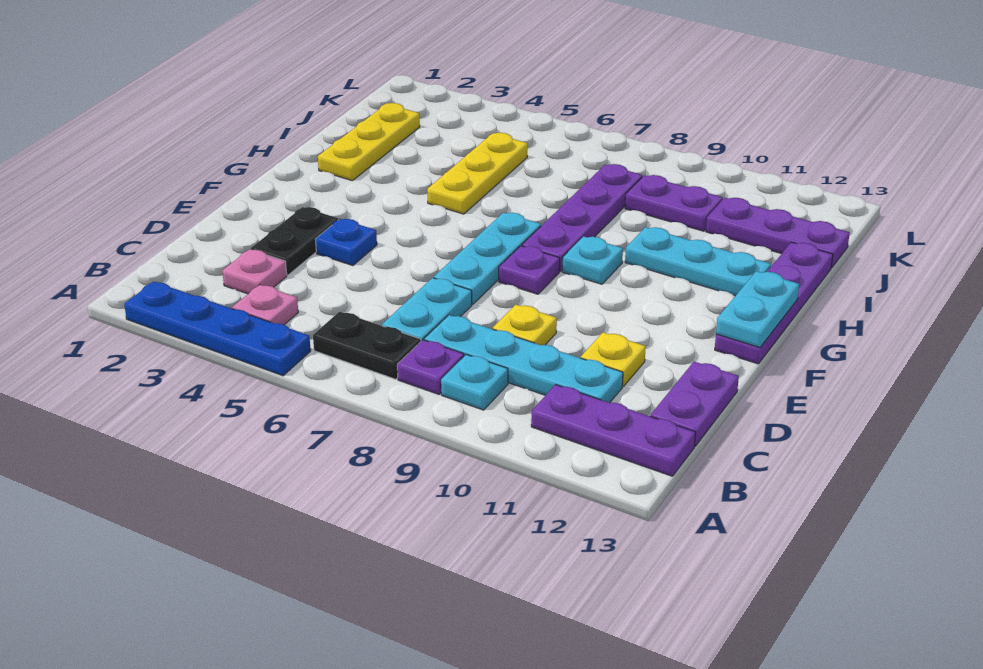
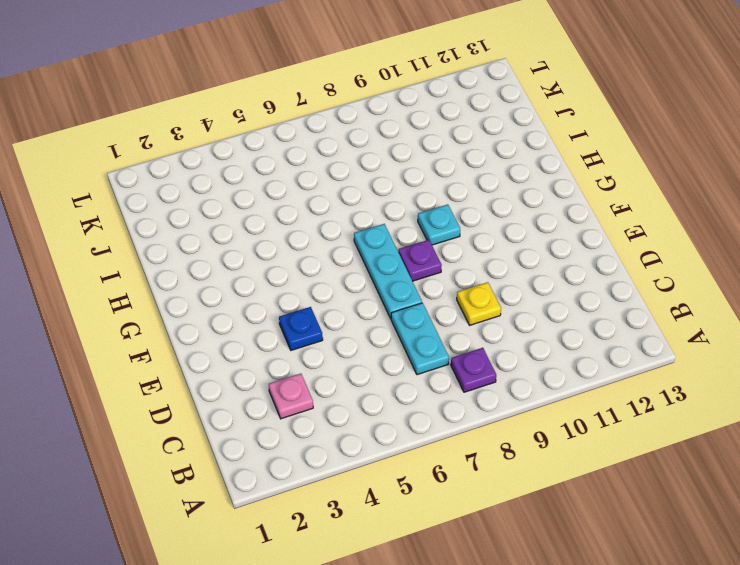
none -> blue 1x4 plate [124,282,311,376]
none -> pink 1x1 plate [232,285,298,325]
none -> black 1x2 plate [313,312,421,379]

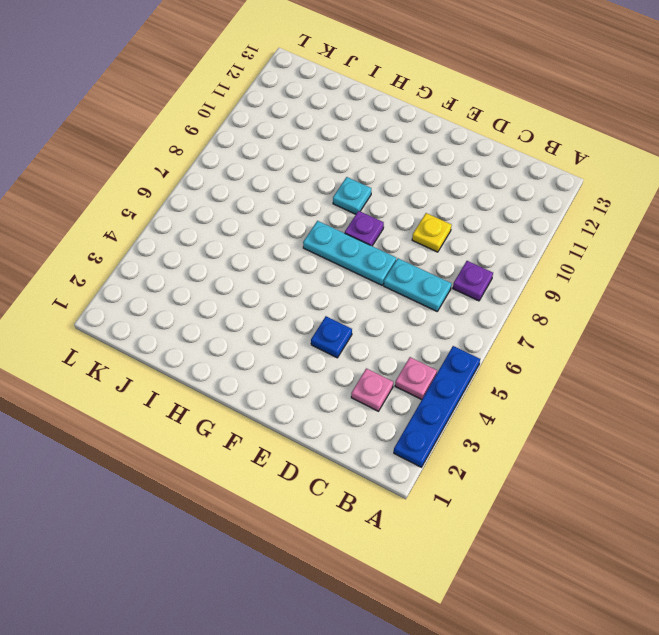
none -> black 1x2 plate [313,312,421,379]
none -> cyan 1x1 plate [441,354,508,410]
none -> purple 1x3 plate [531,385,695,476]

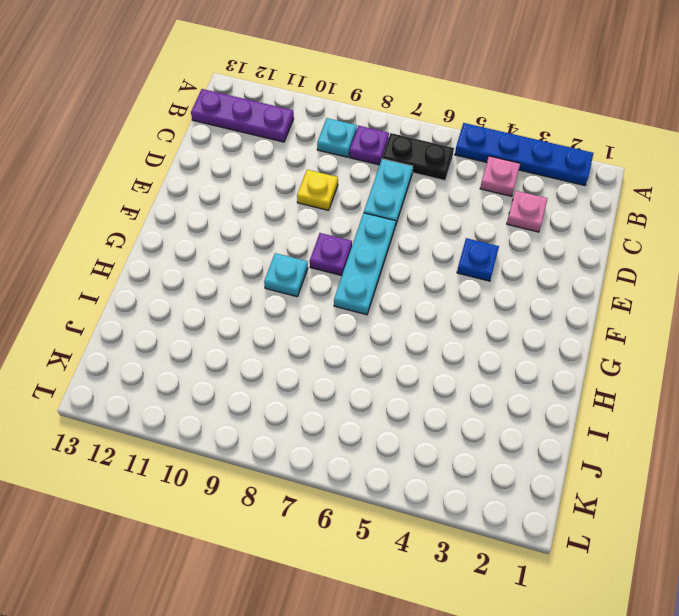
none -> cyan 1x4 plate [424,315,623,403]
none -> purple 1x2 plate [650,362,739,446]
none -> black 1x2 plate [251,207,338,275]

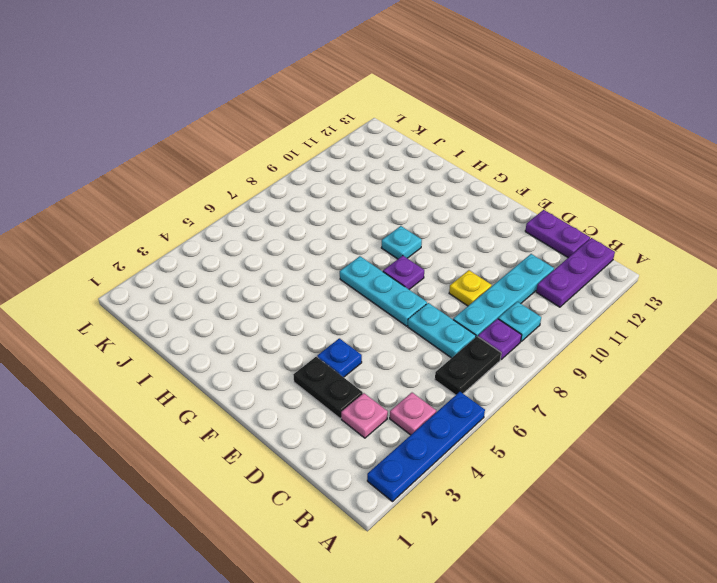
none -> yellow 1x1 plate [581,332,646,386]
none -> purple 1x4 plate [715,242,833,364]
none -> purple 1x4 plate [522,164,642,271]

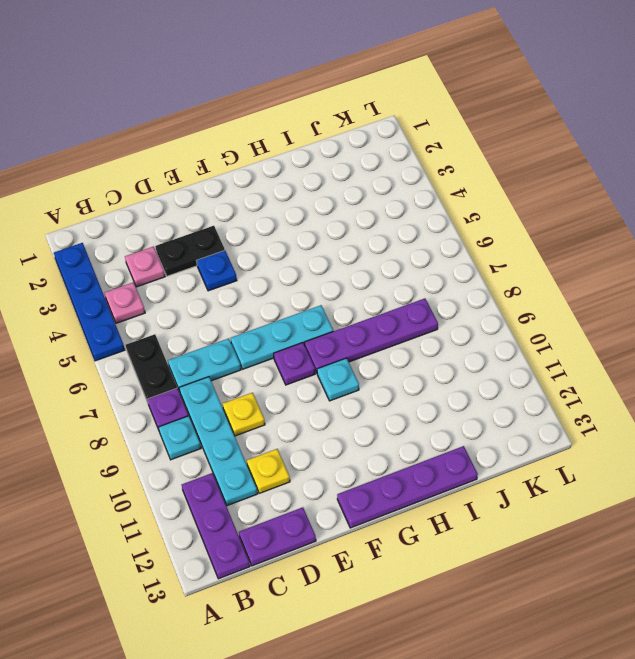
none -> yellow 1x3 plate [318,103,420,181]
none -> yellow 1x3 plate [427,133,528,214]
none -> cyan 1x3 plate [625,227,771,296]

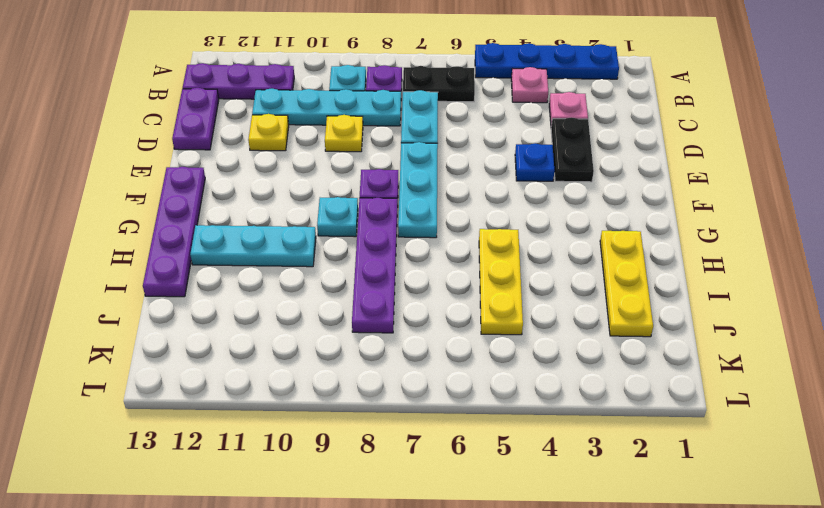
none -> purple 1x2 plate [625,175,723,231]
none -> purple 1x3 plate [706,198,850,268]
none -> cyan 1x2 plate [716,271,799,348]

